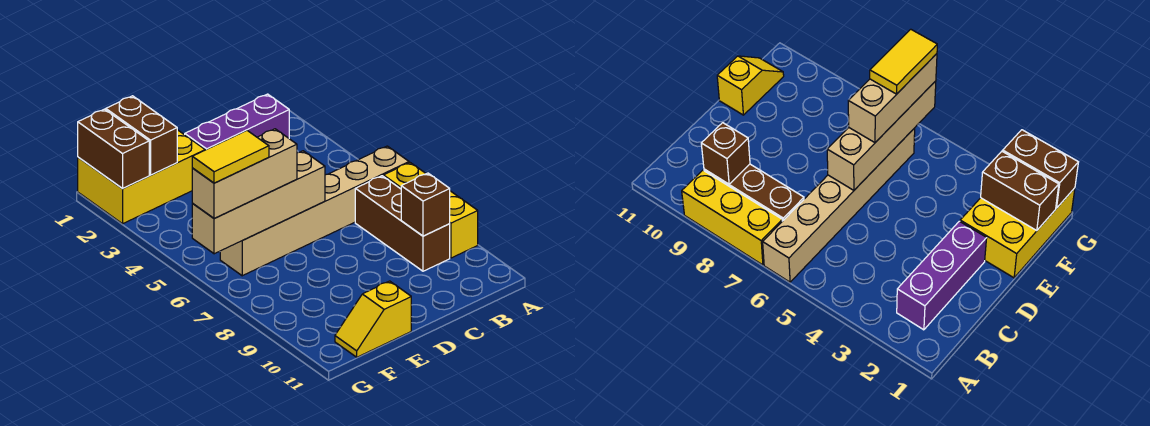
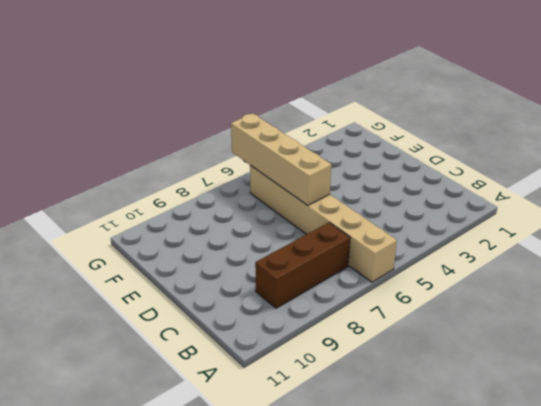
none -> yellow 1x3 brick [383,163,478,258]
none -> purple 1x3 brick [185,94,289,150]
none -> yellow 2x3 brick [78,130,205,224]

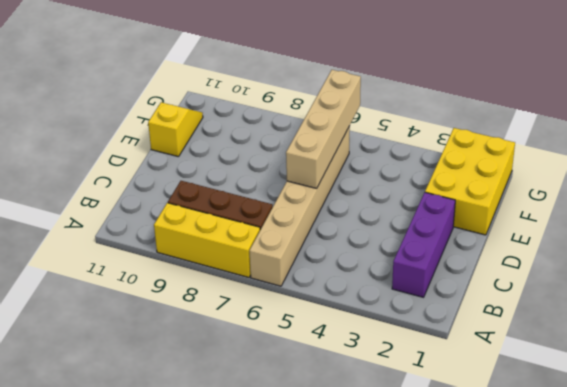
none -> brown 1x1 brick [401,173,450,236]
none -> brown 1x2 brick [106,96,177,175]
none -> brown 1x2 brick [78,109,149,189]

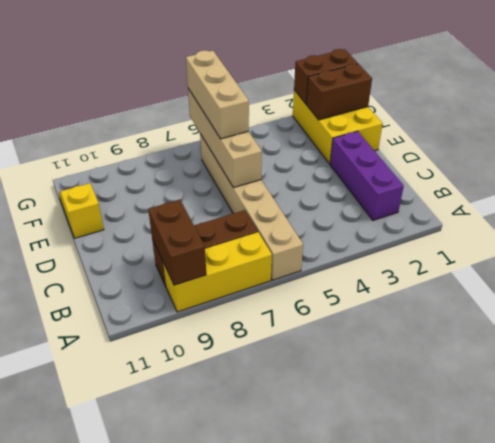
brown 1x2 brick [148,200,206,285] -> brown 1x1 brick [401,173,450,236]
none -> yellow 1x2 tile [192,131,269,183]

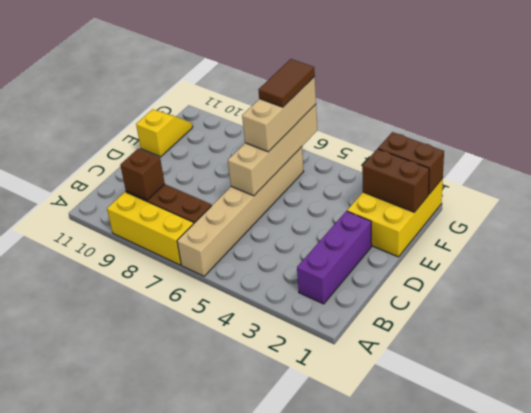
brown 1x2 tile [259,59,315,107] -> yellow 1x2 tile [192,131,269,183]

